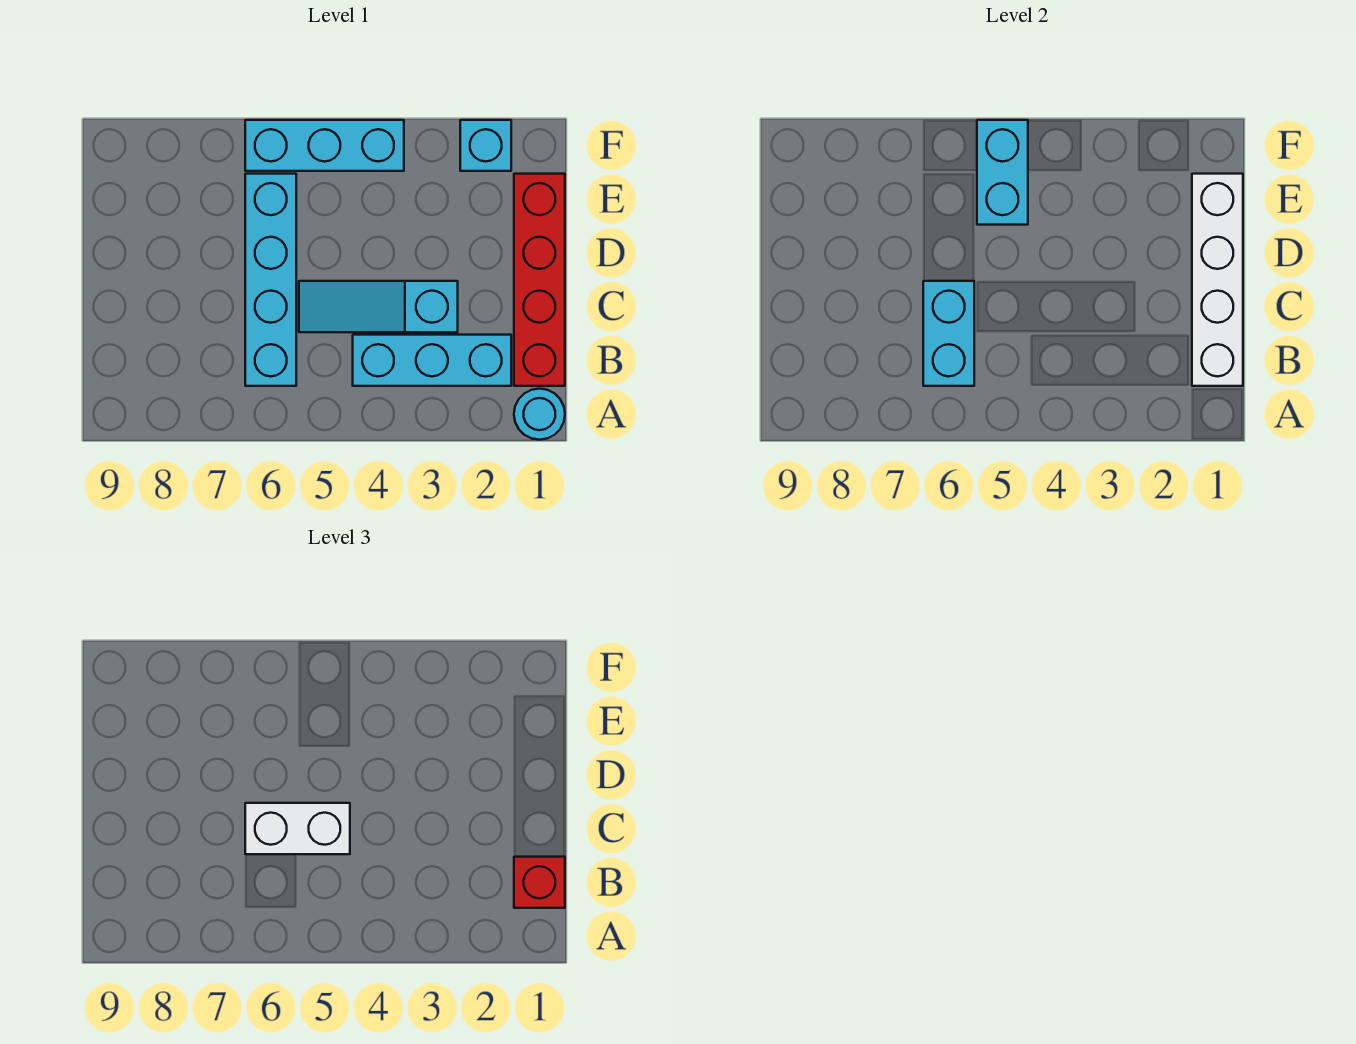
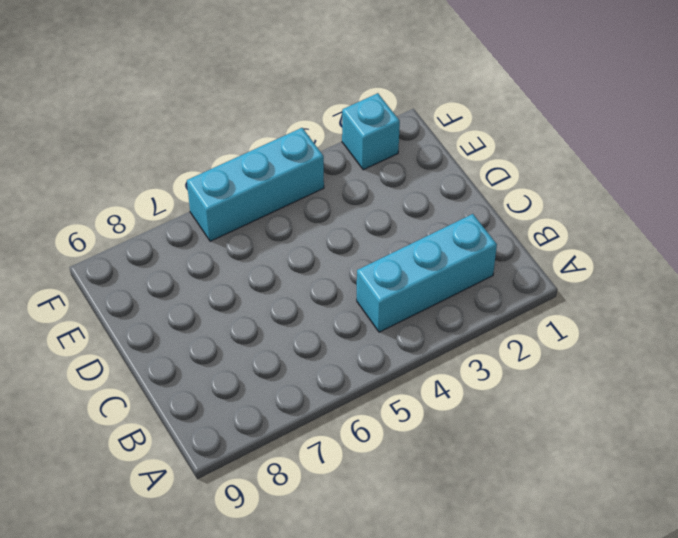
none -> cyan 1x1 round brick [514,389,565,440]
none -> red 1x4 brick [514,174,565,386]
none -> cyan 1x4 brick [245,174,296,386]

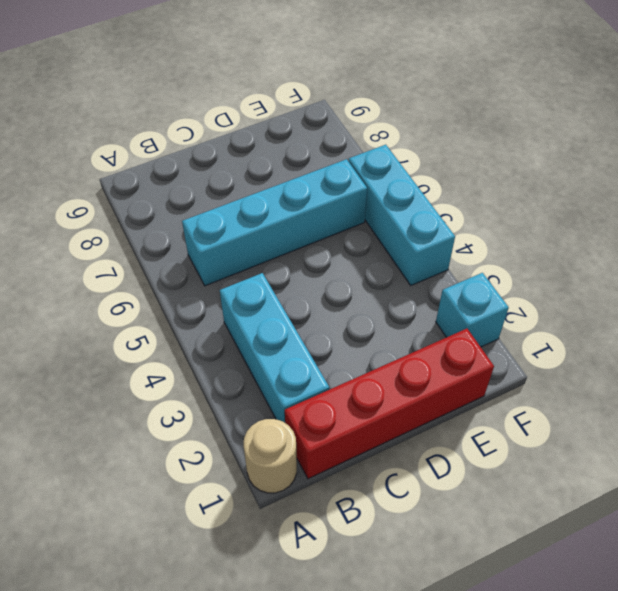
tan 1x1 round brick [244,419,297,493] -> cyan 1x1 round brick [514,389,565,440]
none -> cyan 1x3 slope [299,281,458,332]
none -> white 1x4 brick [1192,174,1243,386]
none -> cyan 1x2 brick [923,281,974,386]

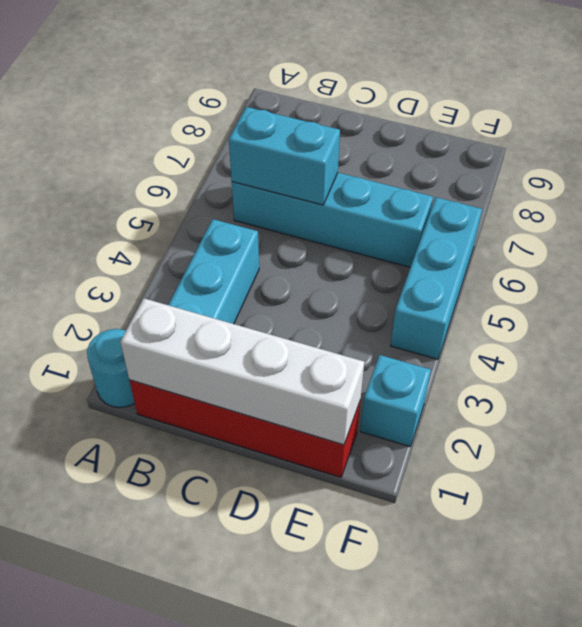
none -> cyan 1x3 slope [299,281,458,332]
none -> cyan 1x2 brick [977,120,1028,225]
none -> red 1x1 brick [514,857,565,908]

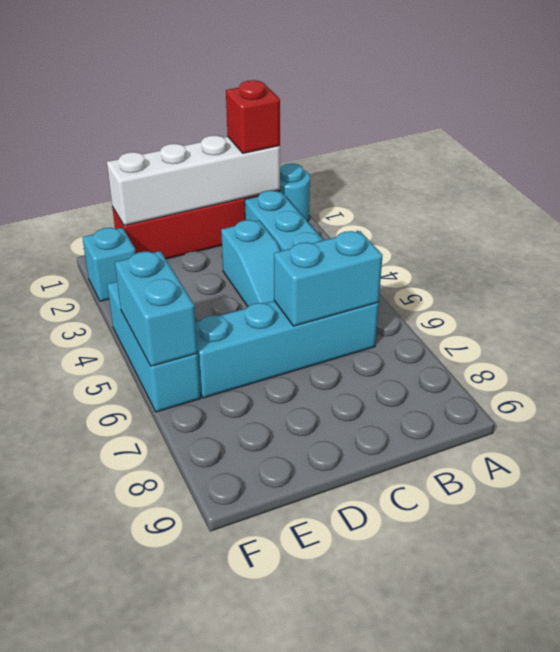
cyan 1x2 brick [115,251,198,366] -> cyan 1x2 brick turned to [977,120,1028,225]
none -> white 1x2 brick [245,803,350,854]

